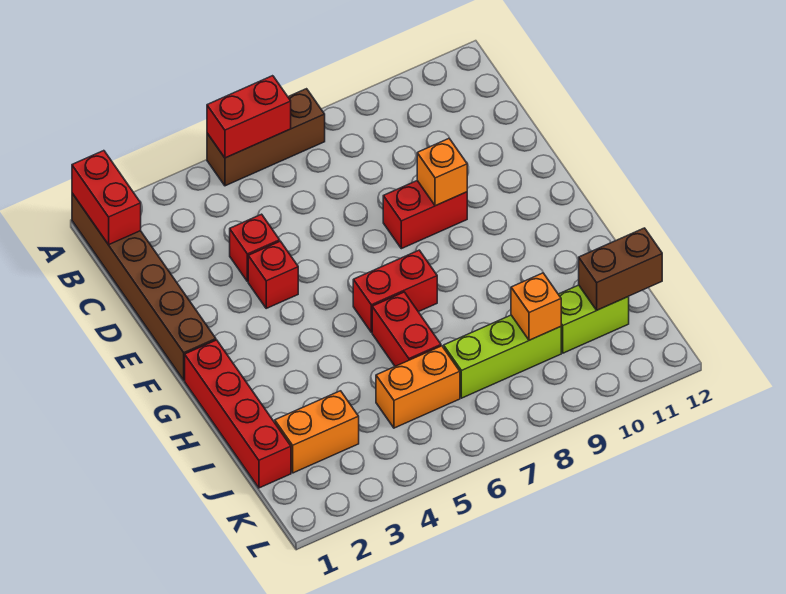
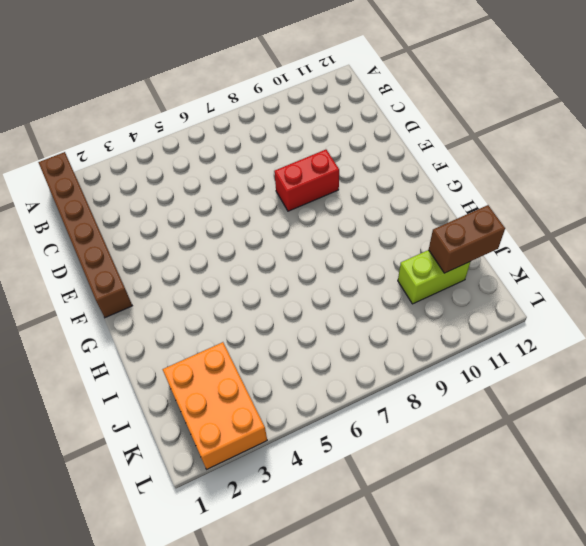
orange 2x3 brick [163,342,267,469] -> orange 1x2 brick [275,391,359,473]
none -> brown 1x3 brick [207,89,325,186]
none -> red 1x1 brick [230,214,280,282]
none -> red 1x1 brick [248,241,298,308]

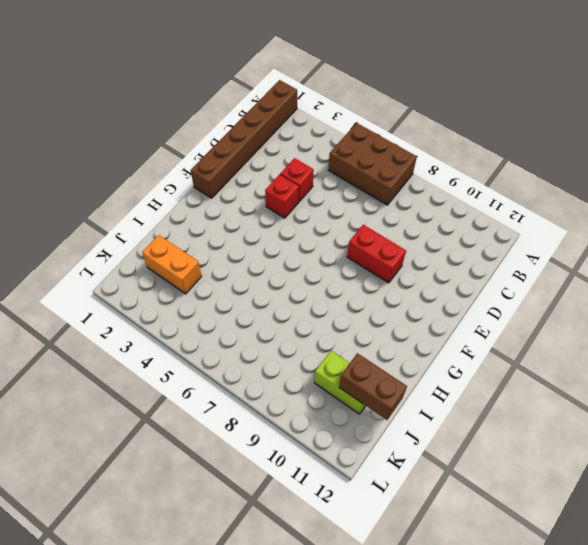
brown 2x3 brick [328,123,417,205] -> brown 1x3 brick [207,89,325,186]
none -> red 1x4 brick [185,340,291,488]
none -> red 1x2 brick [353,250,437,332]
none -> red 1x2 brick [372,292,441,366]

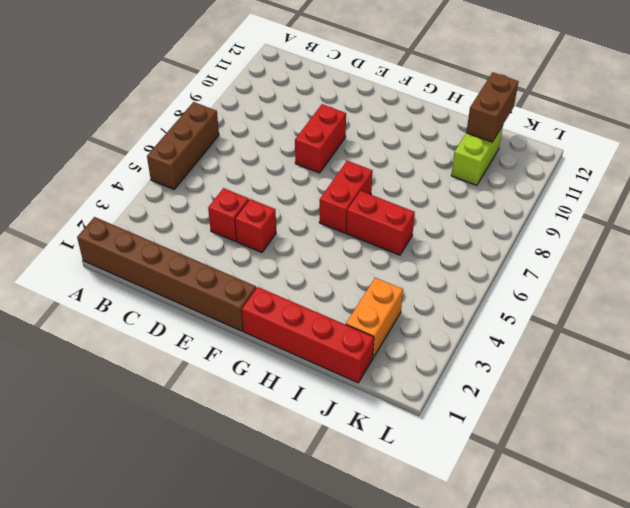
none -> orange 1x2 brick [376,346,460,428]
none -> lime 1x3 brick [444,315,561,398]
none -> red 1x2 brick [72,151,141,245]

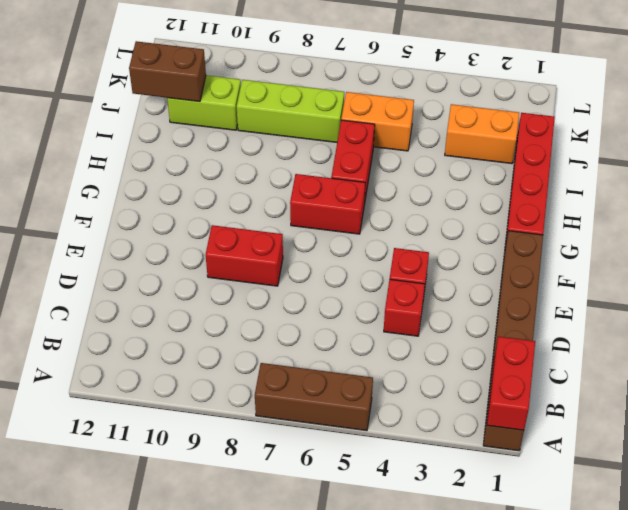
none -> red 1x2 brick [207,76,291,158]
none -> orange 1x1 brick [417,138,467,206]
none -> orange 1x1 brick [511,273,561,340]

